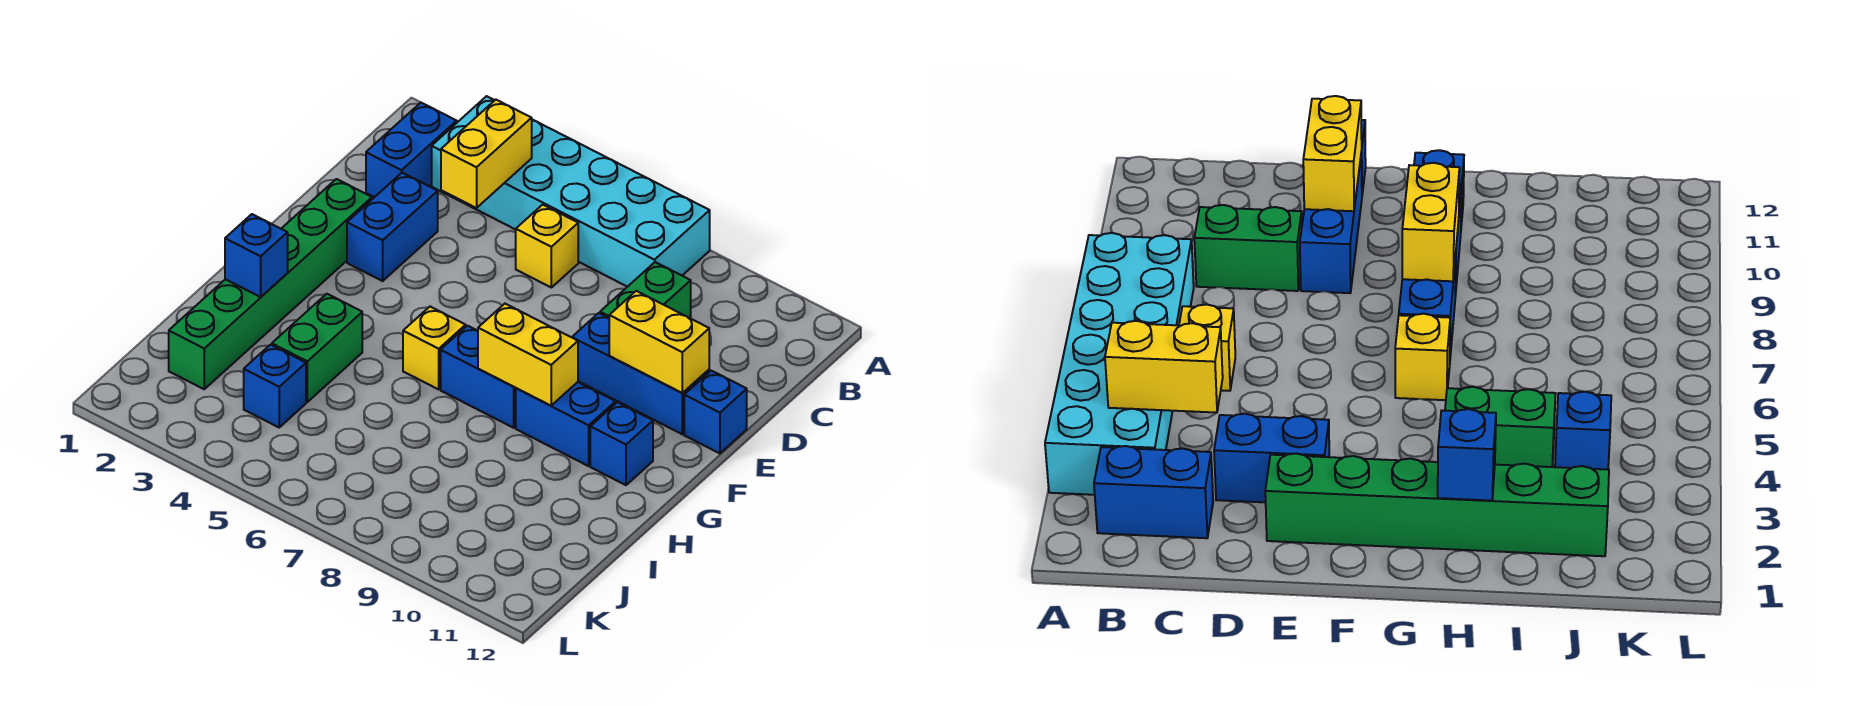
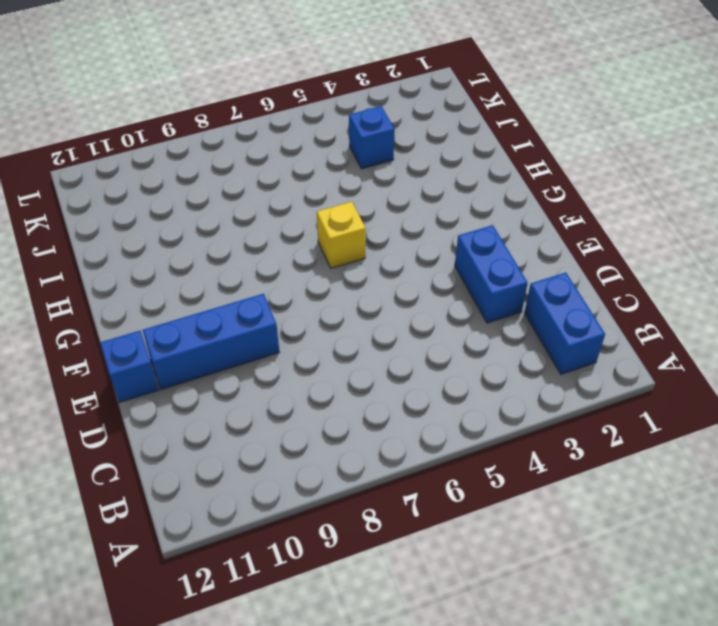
none -> cyan 2x6 brick [432,96,710,287]
none -> yellow 1x1 brick [516,205,578,287]
none -> green 1x2 brick [600,262,691,318]

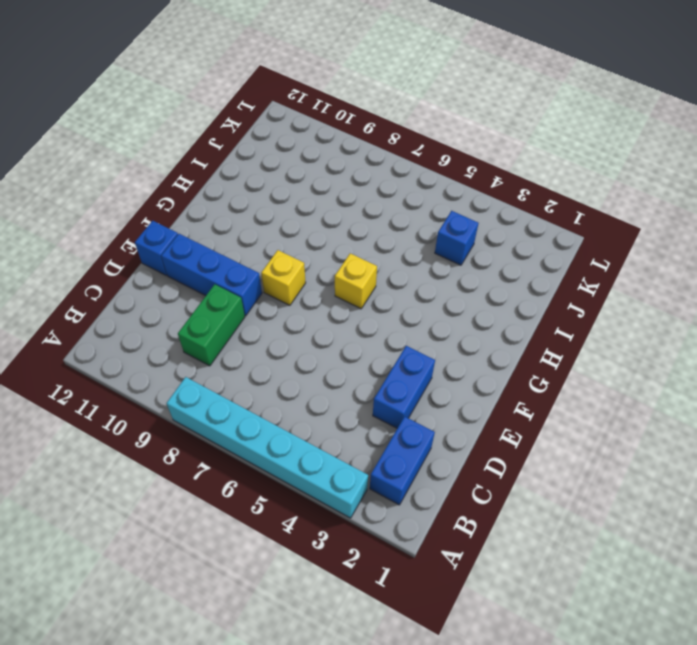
cyan 1x6 brick [167,377,368,518] -> cyan 2x6 brick [432,96,710,287]
yellow 1x1 brick [261,250,306,305] -> yellow 1x1 brick moved to [516,205,578,287]
none -> green 1x6 brick [169,179,372,389]
none -> blue 1x2 brick [441,326,516,428]
none -> blue 1x2 brick [516,382,615,466]

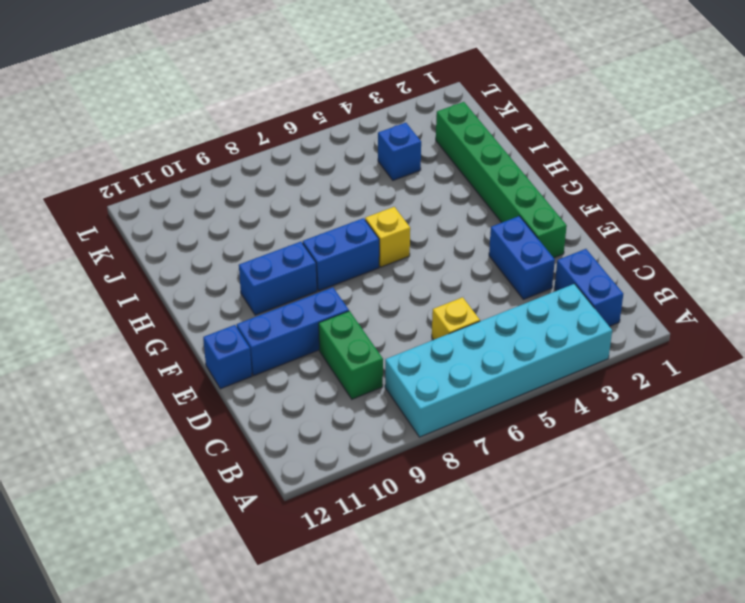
none -> blue 1x1 brick [590,402,653,485]
none -> green 1x2 brick [272,294,362,402]
none -> yellow 1x2 brick [441,100,532,208]

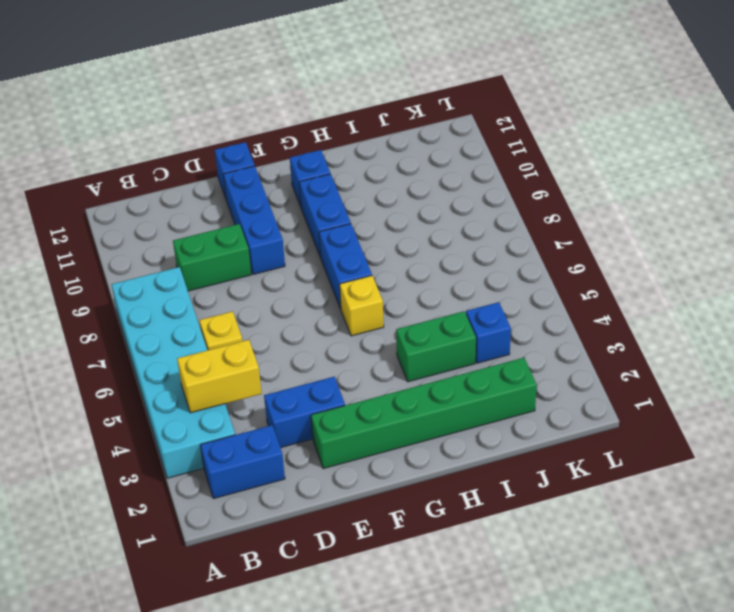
none -> yellow 1x2 brick [609,291,709,393]
none -> yellow 1x2 brick [478,304,578,406]
none -> blue 1x1 brick [225,214,288,297]

